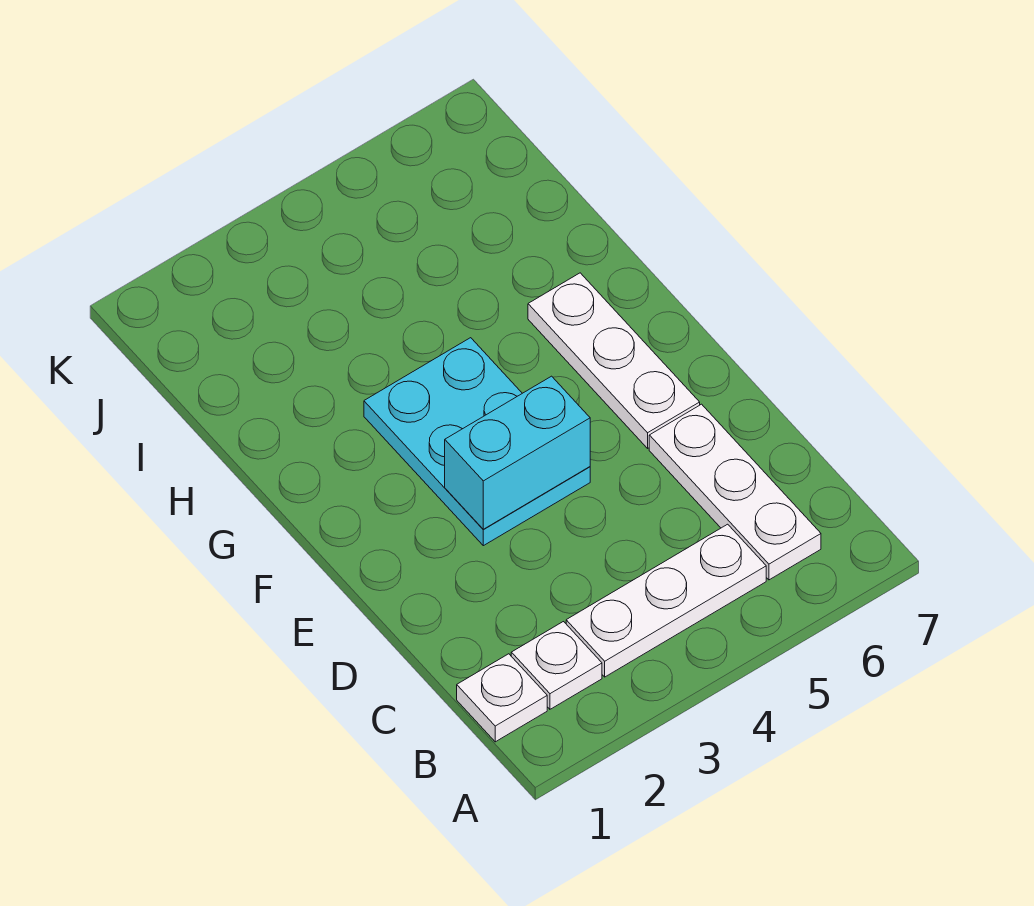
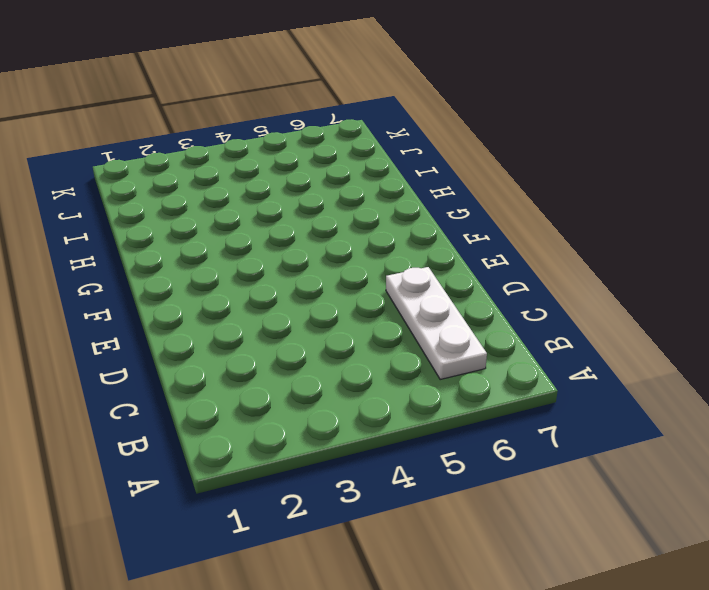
none -> white 1x1 plate [457,654,547,742]
none -> white 1x1 plate [511,622,602,709]

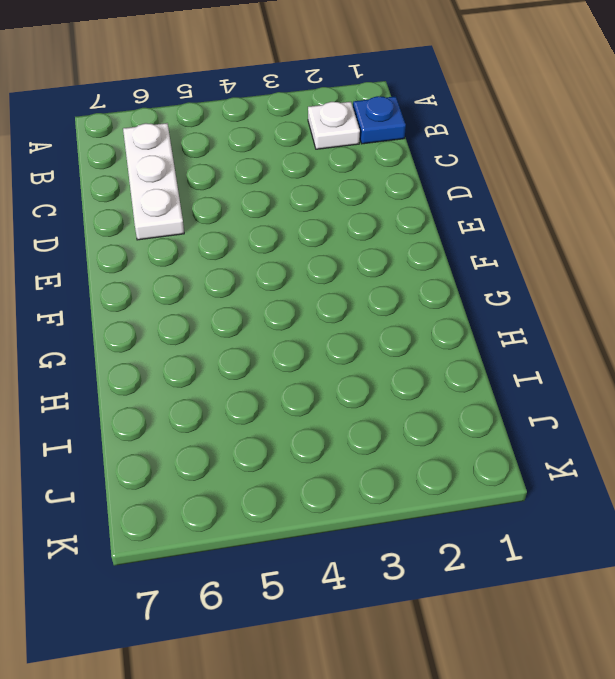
blue 1x1 plate [353,96,406,144] -> white 1x1 plate [457,654,547,742]
none -> white 1x3 plate [566,524,766,677]
none -> cyan 2x3 plate [364,338,590,546]

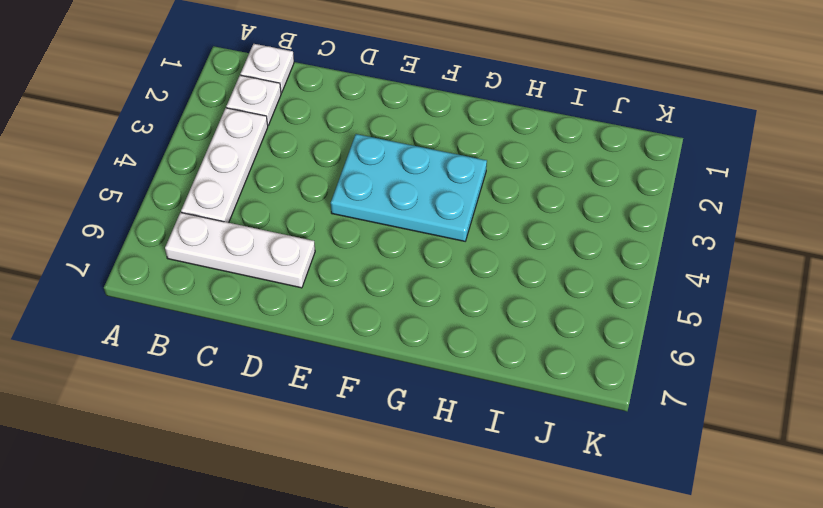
none -> white 1x3 plate [528,273,700,448]
none -> cyan 1x2 brick [445,376,590,529]

